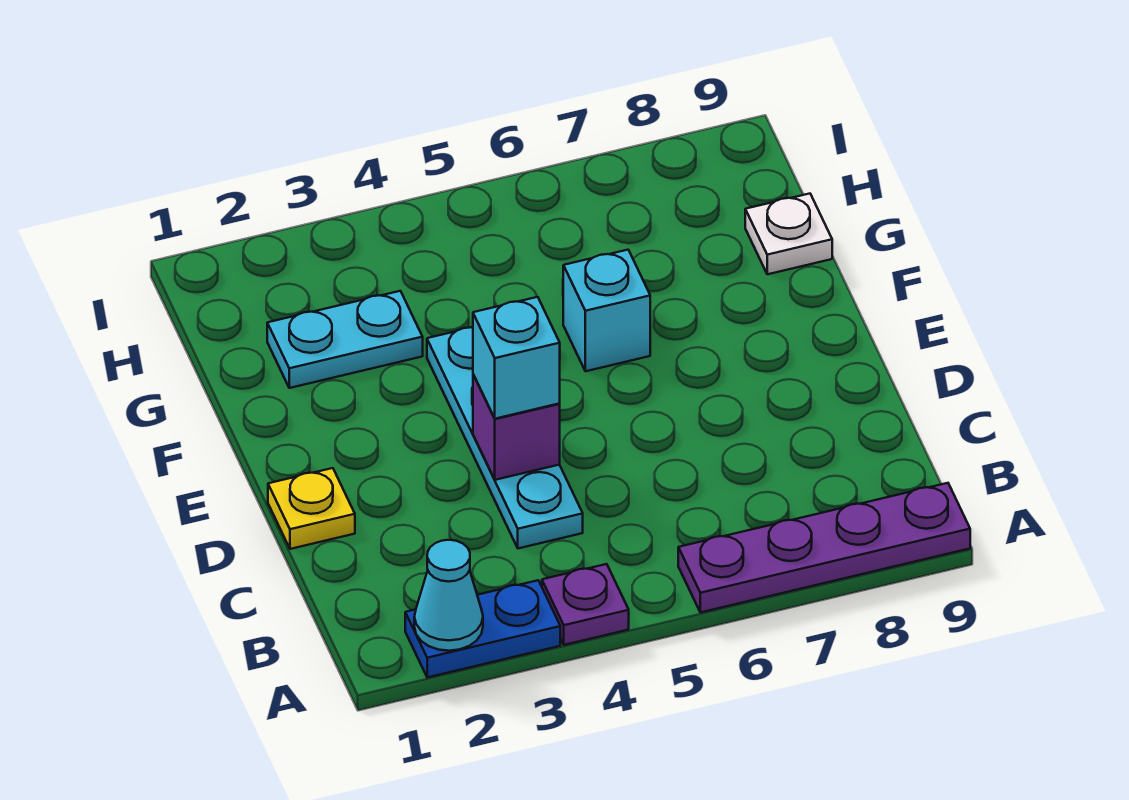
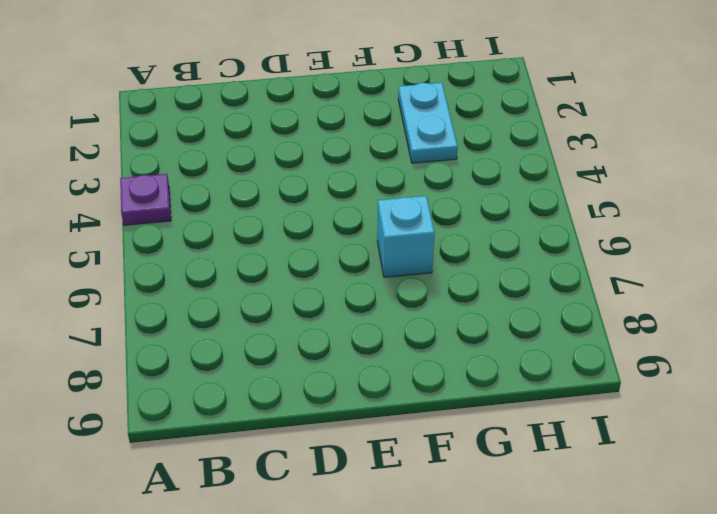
none -> blue 1x2 plate [405,580,560,677]
none -> purple 1x4 plate [678,483,970,613]

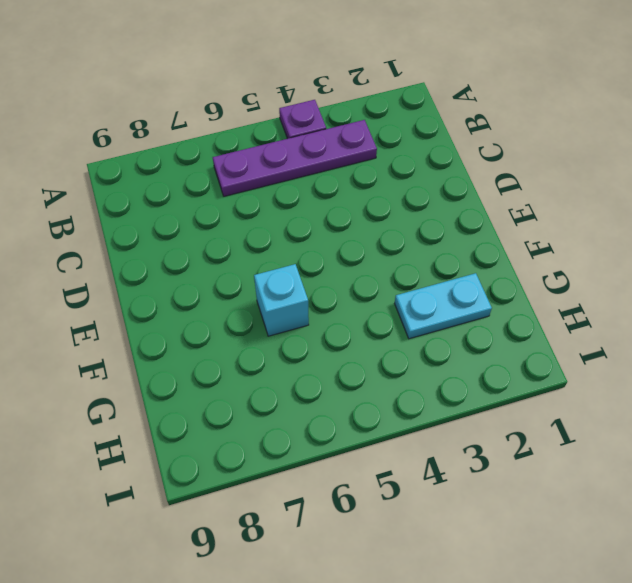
purple 1x4 plate [213,120,377,196] -> purple 1x4 plate moved to [678,483,970,613]
none -> blue 1x2 plate [405,580,560,677]
none -> cyan 1x4 plate [427,327,583,548]

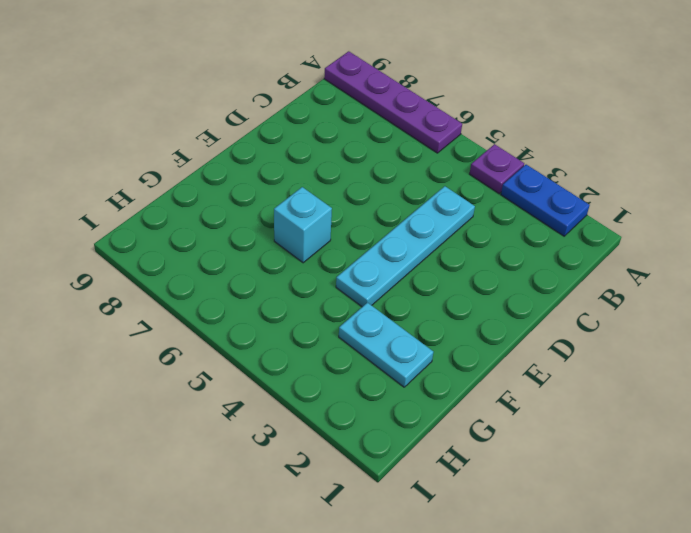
none -> yellow 1x1 plate [268,468,355,549]
none -> white 1x1 plate [745,194,832,274]

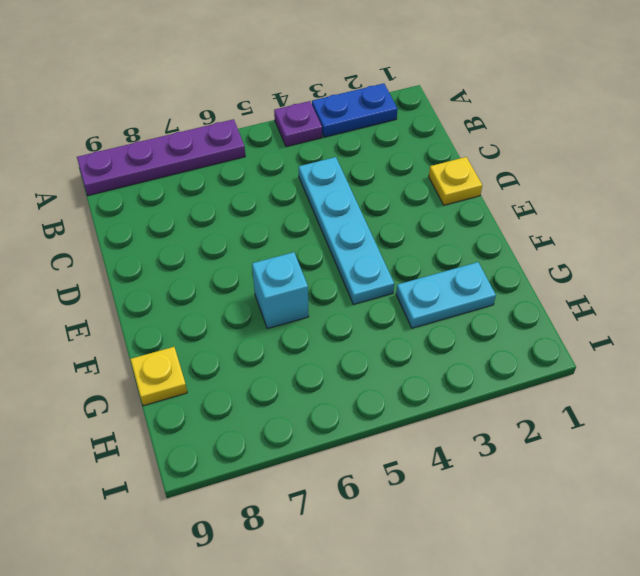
yellow 1x1 plate [130,347,187,406] -> white 1x1 plate [745,194,832,274]
none -> cyan 1x1 cone [414,540,483,651]
none -> purple 1x1 brick [473,375,560,480]

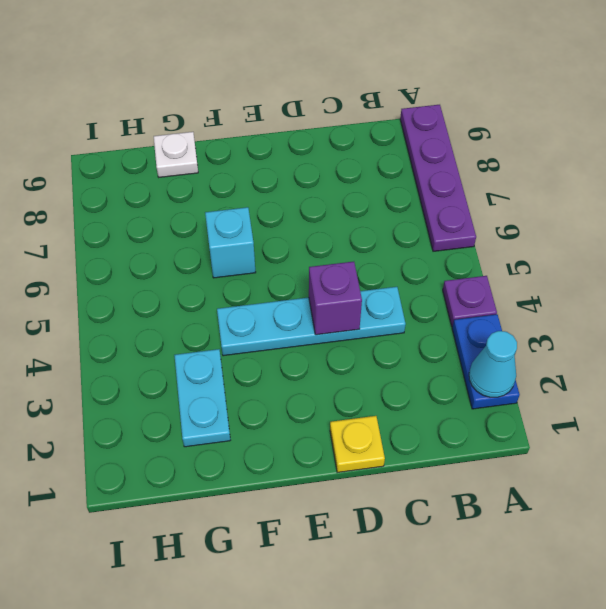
none -> cyan 1x1 brick [473,297,560,419]

